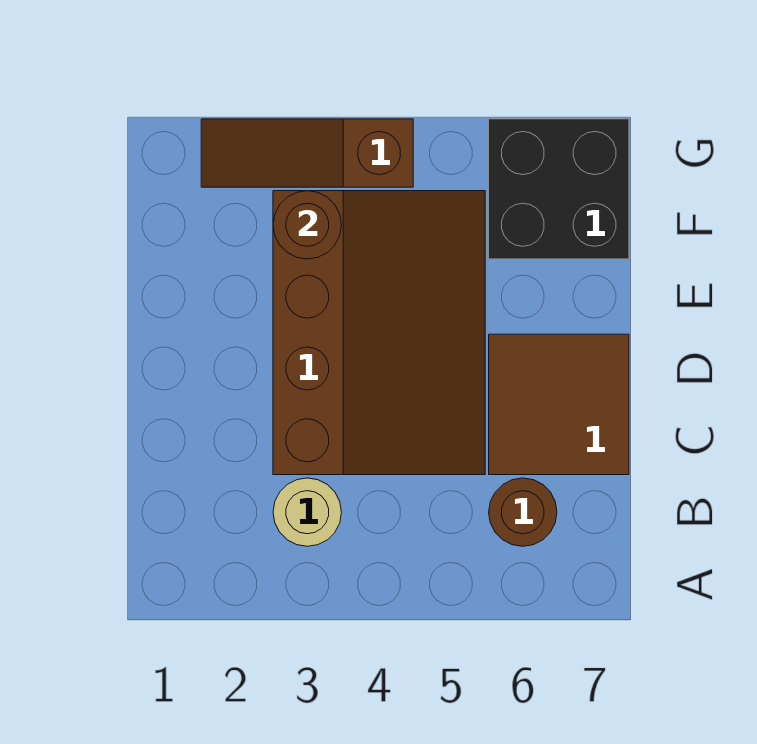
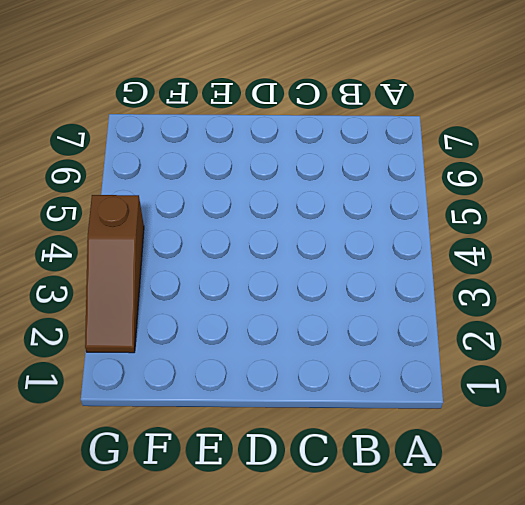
none -> tan 1x1 round brick [273,478,342,546]
none -> brown 1x1 round brick [489,478,557,546]

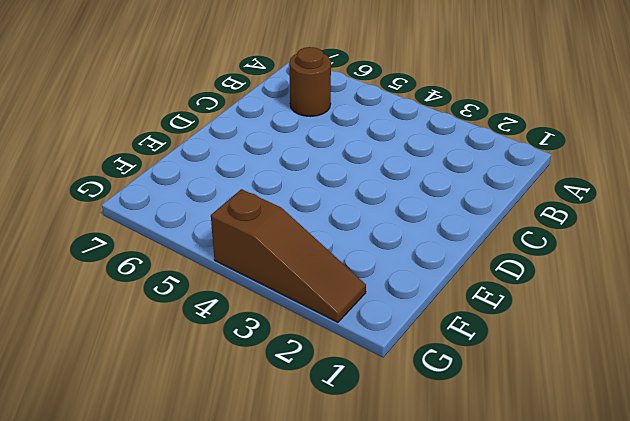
none -> tan 1x1 round brick [273,478,342,546]
none -> brown 3x4 slope [273,191,485,475]

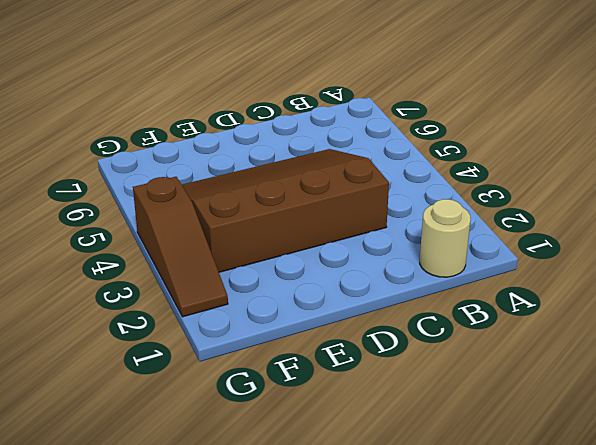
tan 1x1 round brick [420,199,471,277] -> tan 1x1 round brick moved to [273,478,342,546]
none -> brown 1x1 round brick [489,478,557,546]
none -> brown 2x2 tile [489,334,629,475]

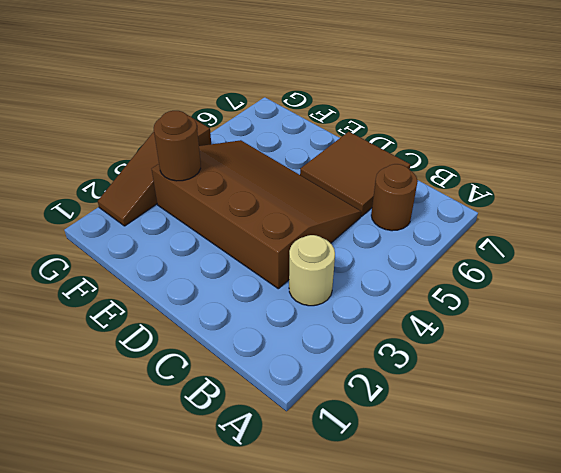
none -> black 2x2 brick [489,119,629,259]

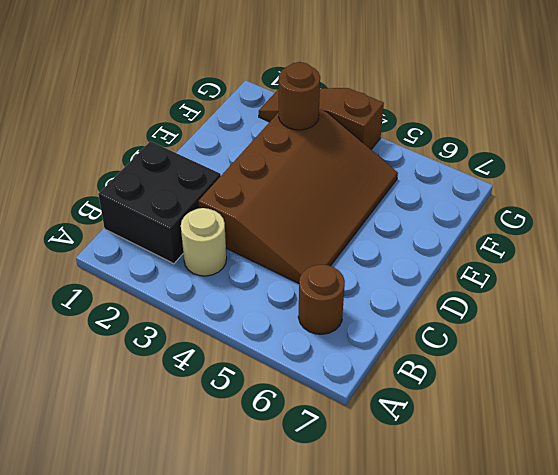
black 2x2 brick [98,141,221,264] -> black 2x2 brick moved to [489,119,629,259]
none -> brown 2x2 tile [489,334,629,475]

